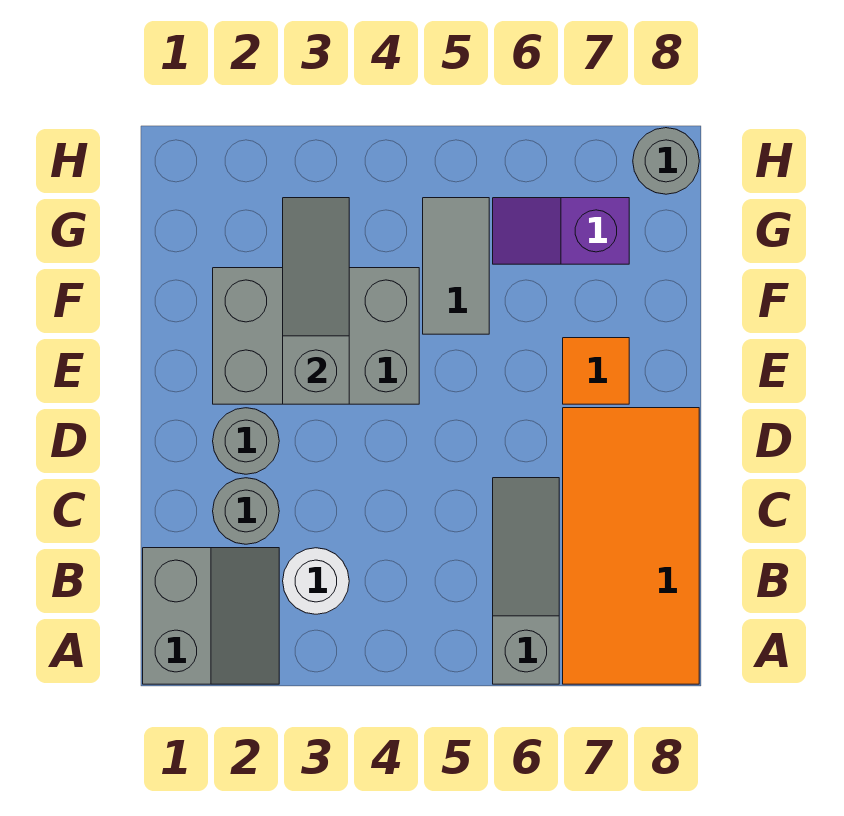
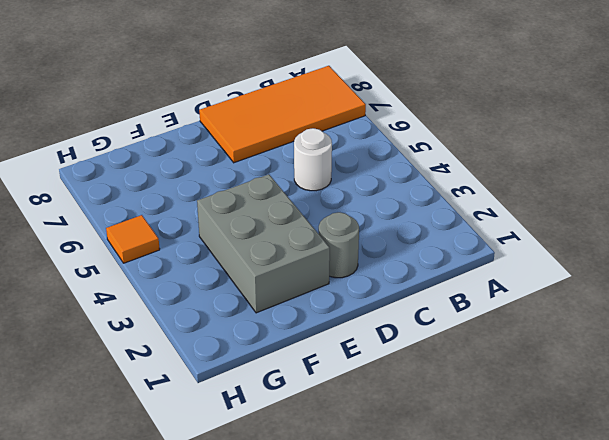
white 1x1 round brick [294,128,332,191] -> white 1x1 round brick moved to [283,548,349,614]
orange 1x1 tile [106,215,160,263] -> orange 1x1 tile moved to [563,338,629,404]
none -> grey 2x2 slope [143,548,279,684]
none -> grey 1x3 slope [493,478,559,684]
none -> grey 1x1 round brick [213,478,279,544]

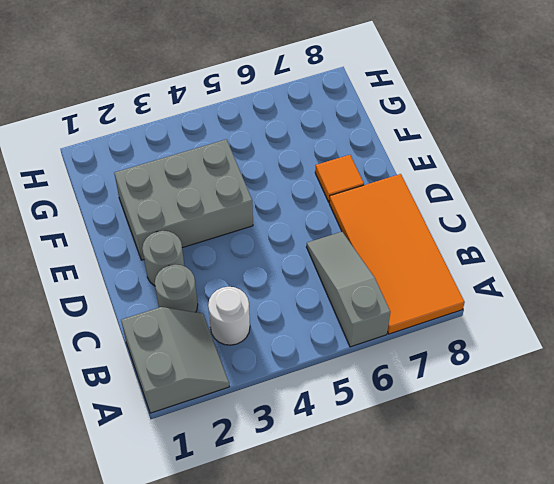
none -> grey 1x2 tile [423,198,489,334]
none -> purple 1x2 slope [493,198,629,264]
none -> grey 1x1 round brick [633,128,699,194]

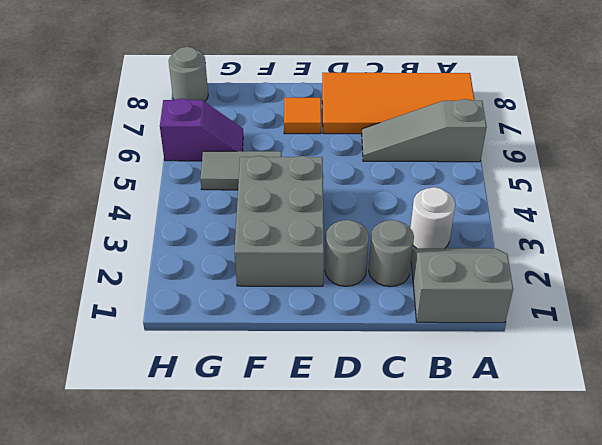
purple 1x2 slope [160,98,243,161] -> purple 1x2 slope turned to [493,198,629,264]
none -> grey 1x3 slope [283,198,349,404]

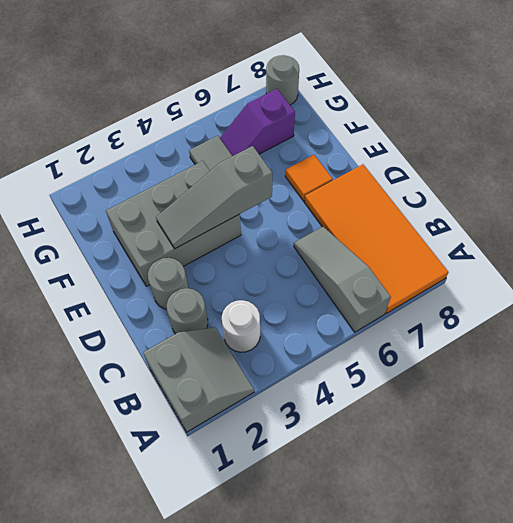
grey 1x3 slope [156,146,272,249] -> grey 1x3 slope turned to [283,198,349,404]

